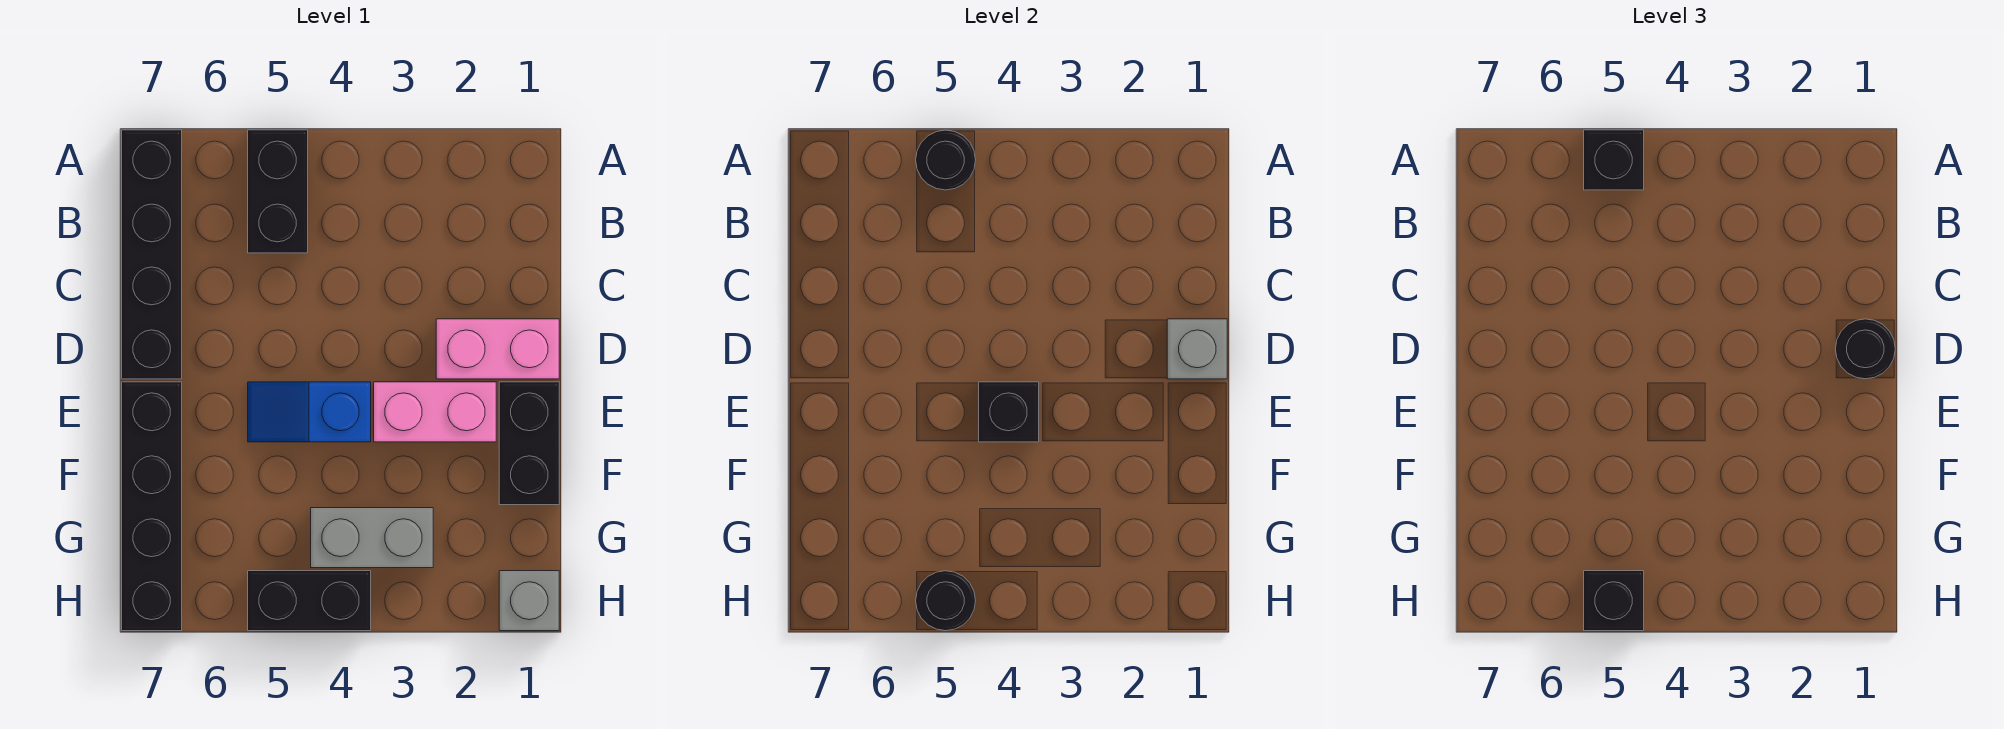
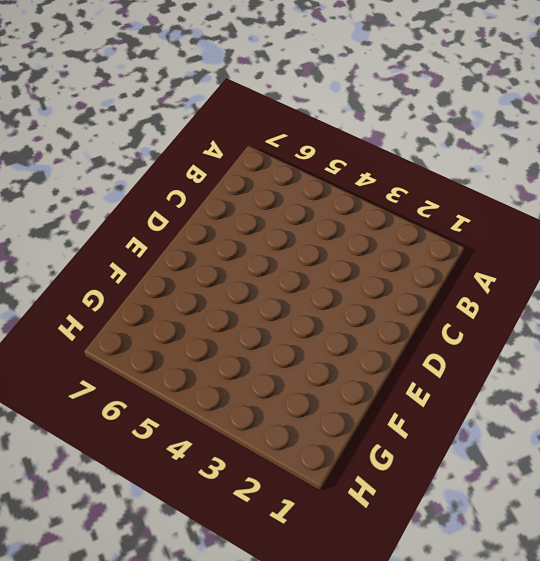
none -> black 1x2 brick [248,130,308,253]
none -> black 1x4 brick [122,130,182,379]
none -> pink 1x2 brick [436,319,559,379]

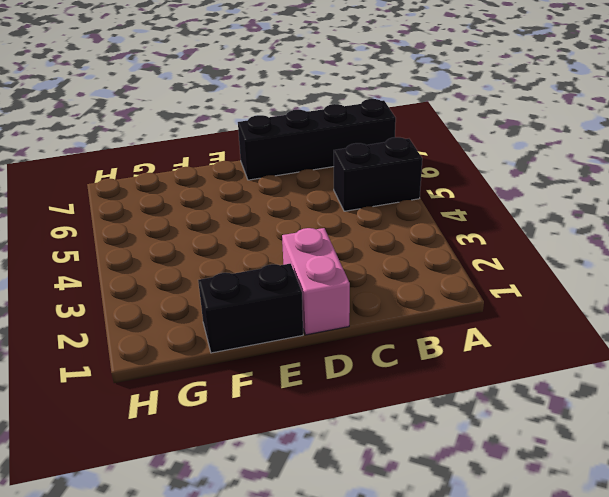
none -> pink 1x2 brick [374,382,496,442]
none -> blue 1x2 slope [248,382,371,442]
none -> black 1x4 brick [122,382,182,631]

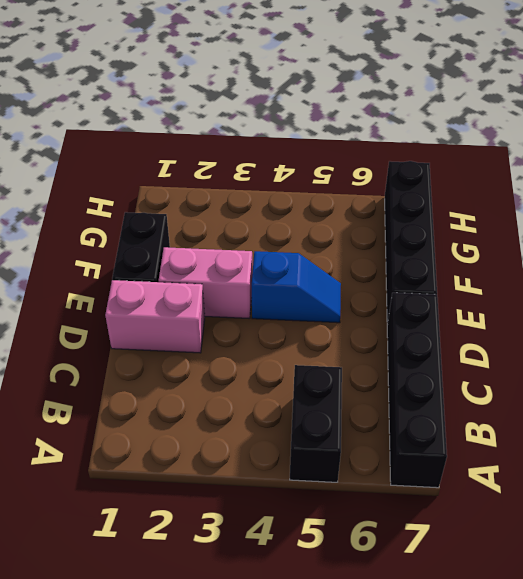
none -> grey 1x2 brick [311,508,433,568]
none -> grey 1x1 brick [499,571,559,631]
none -> black 1x2 brick [248,571,371,631]

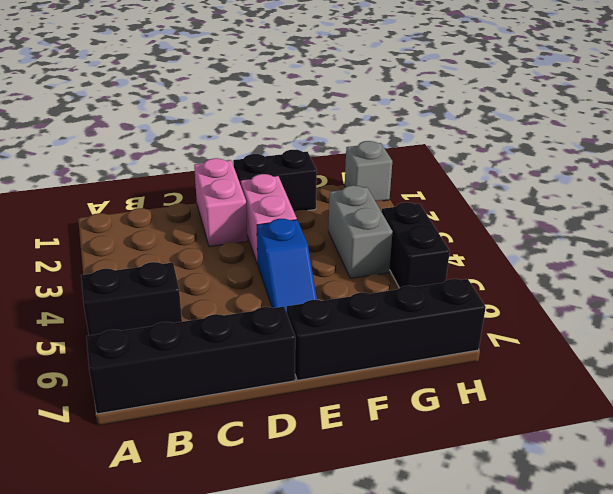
none -> black 1x1 round brick [916,130,975,190]
none -> grey 1x1 brick [1167,319,1227,379]
none -> black 1x1 brick [979,382,1039,442]

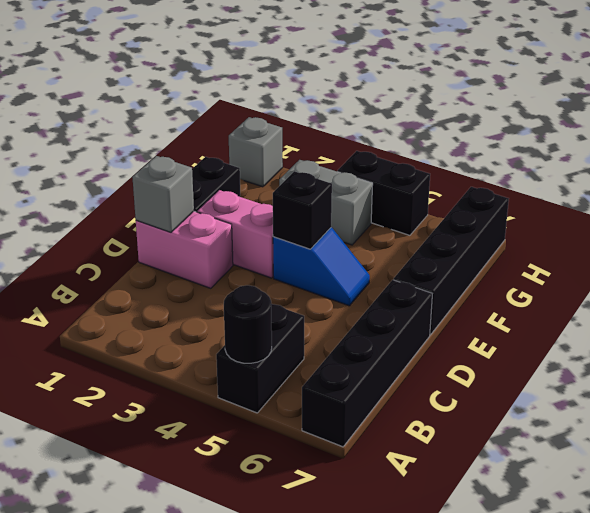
none -> black 1x1 round brick [916,571,976,631]
none -> black 1x1 brick [1584,130,1644,190]
none -> black 1x1 round brick [1835,319,1895,379]

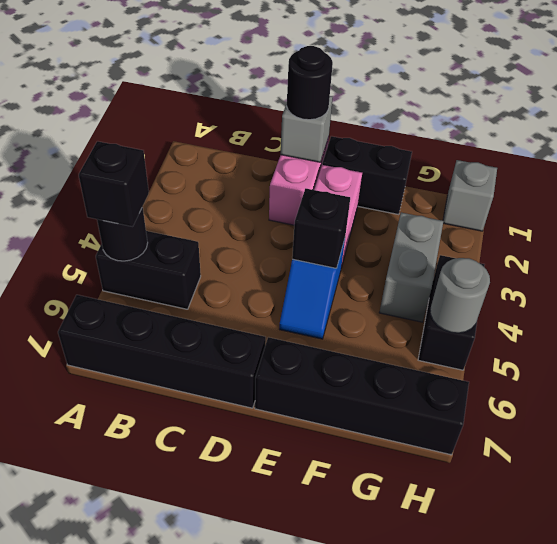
grey 1x1 round brick [430,258,490,333] -> black 1x1 round brick [916,571,976,631]
none -> black 1x1 brick [1584,571,1644,631]

